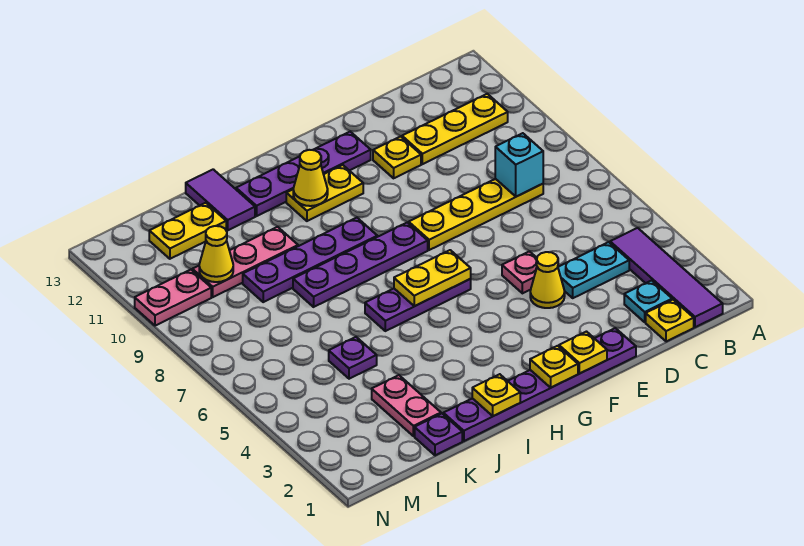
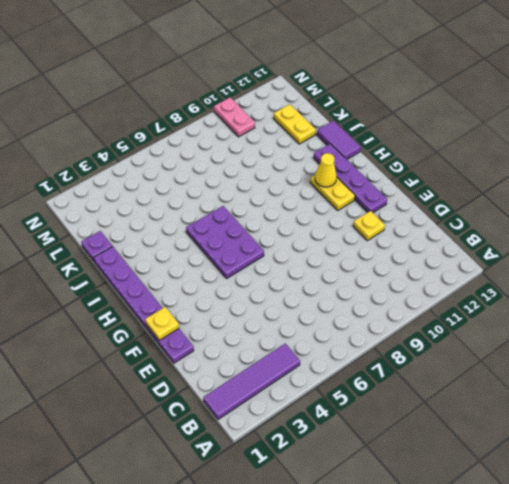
purple 2x3 plate [186,206,264,278] -> purple 1x3 plate [365,279,471,331]
purple 1x2 tile [317,121,361,159] -> purple 1x2 tile turned to [186,169,255,230]
none -> yellow 1x3 plate [402,94,508,164]
none -> yellow 1x1 plate [646,300,694,342]
none -> cyan 1x1 plate [624,280,672,322]

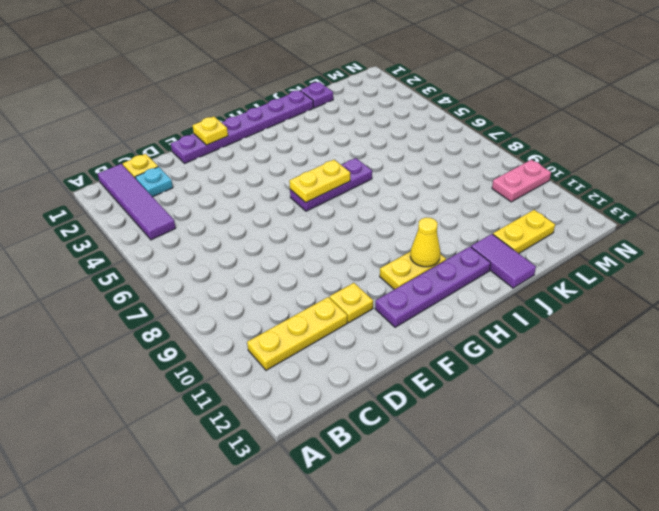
none -> cyan 1x2 plate [558,242,629,298]
none -> yellow 1x4 plate [409,179,543,250]
none -> yellow 1x1 cone [530,252,565,308]

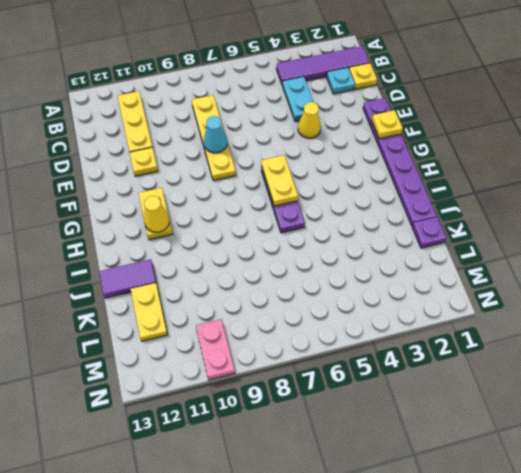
cyan 1x1 cone [204,116,227,153] -> none
none -> pink 1x1 plate [502,251,537,293]
none -> purple 1x4 plate [236,132,371,216]
none -> purple 1x4 plate [293,222,428,307]

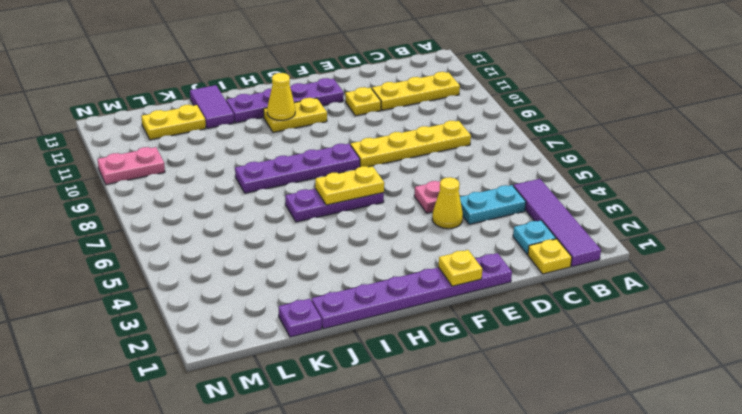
none -> purple 1x4 plate [243,218,377,302]
none -> pink 1x3 plate [192,227,298,297]
none -> pink 1x2 plate [372,375,441,436]

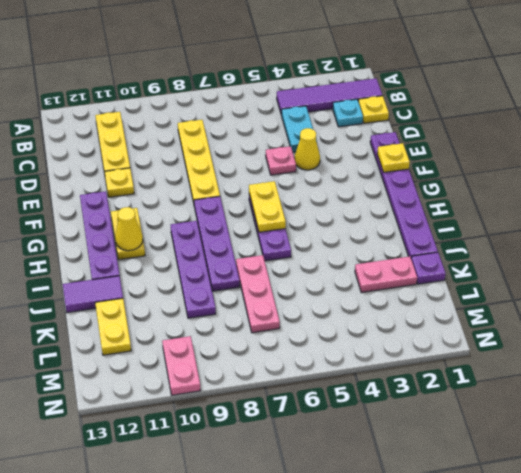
pink 1x3 plate [236,255,280,333] -> pink 1x3 plate moved to [192,227,298,297]
none -> purple 1x1 plate [329,337,377,379]
none -> cyan 1x1 brick [495,133,543,197]
none -> yellow 1x1 plate [530,346,578,388]

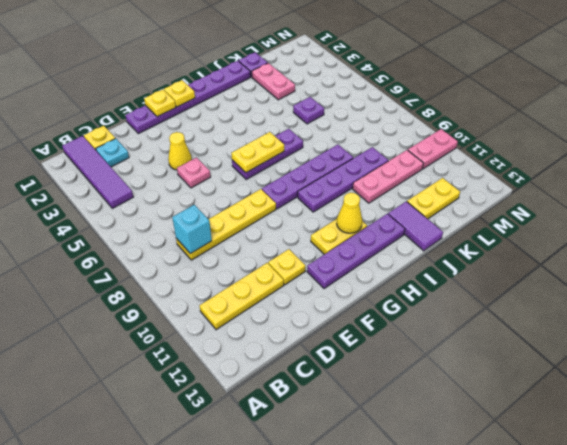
none -> cyan 1x2 plate [558,242,629,298]
none -> yellow 1x1 plate [472,374,520,416]
none -> yellow 1x1 cone [199,226,233,282]

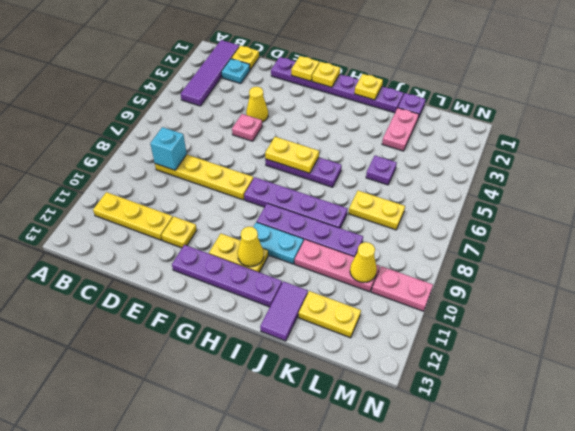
cyan 1x2 plate [253,222,304,264] -> cyan 1x2 plate moved to [558,242,629,298]
yellow 1x2 plate [349,191,405,230] -> none

